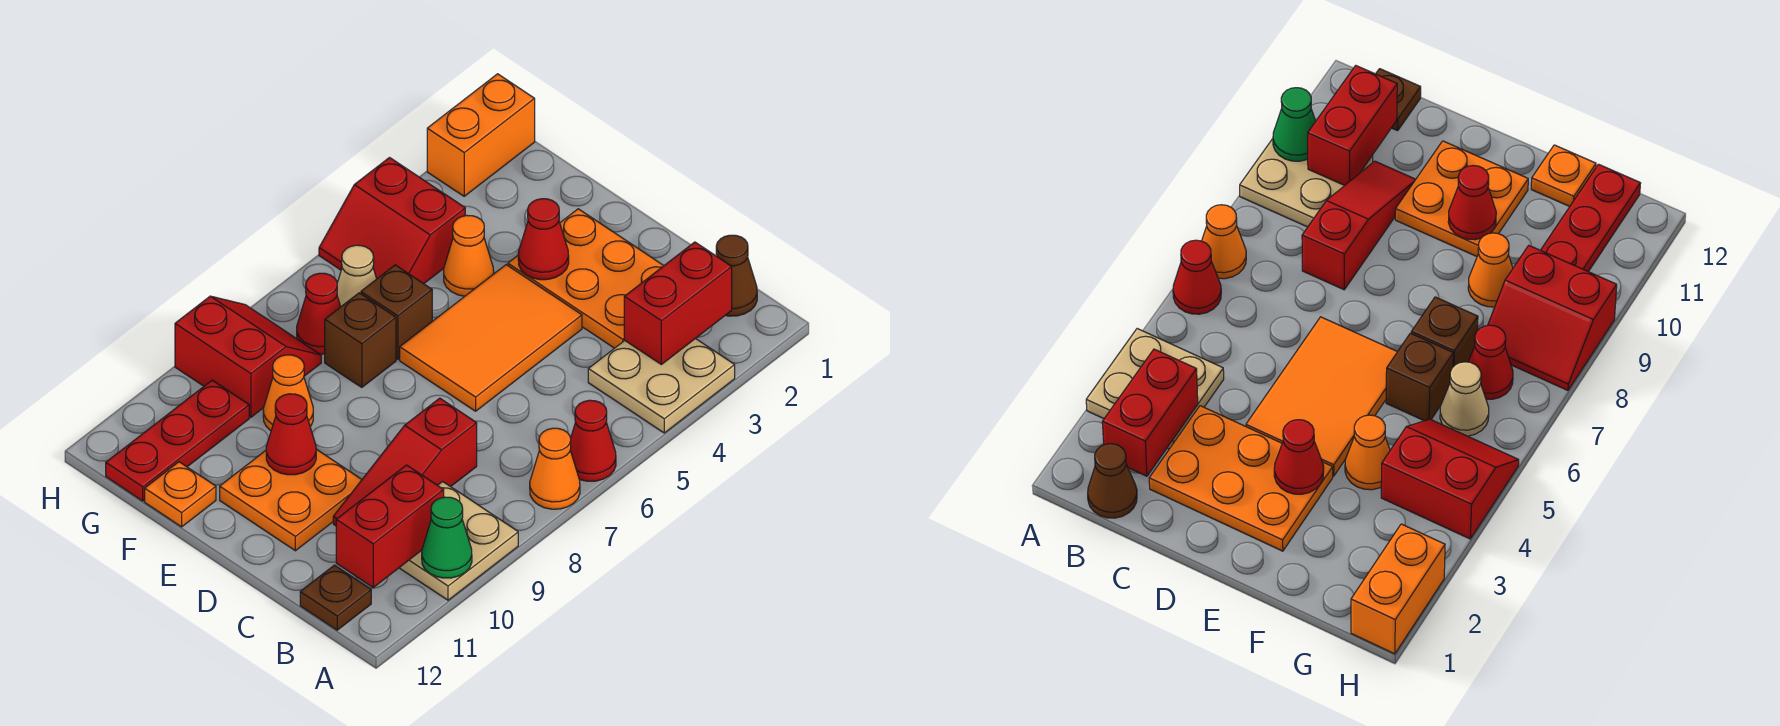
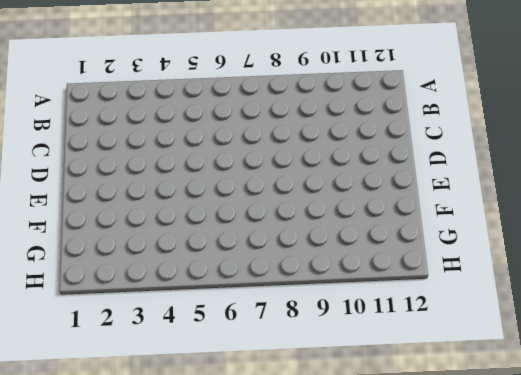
none -> tan 2x2 plate [588,338,735,433]
none -> red 1x1 cone [570,400,616,481]
none -> orange 1x1 cone [530,428,580,509]

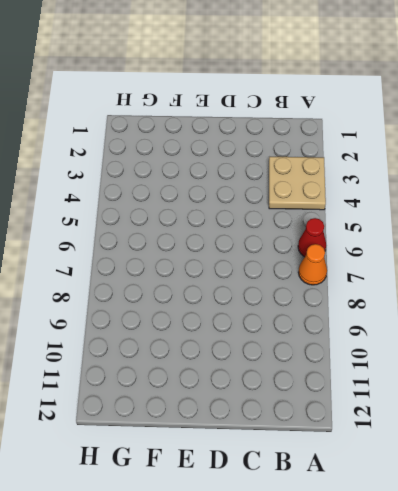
none -> tan 2x2 plate [399,482,518,600]
none -> brown 1x1 cone [716,235,757,316]
none -> brown 1x1 plate [300,565,371,630]

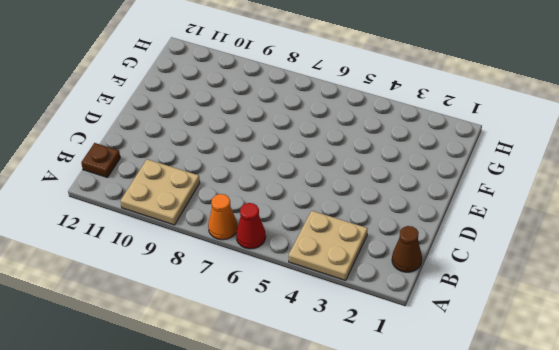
none -> orange 2x3 plate [508,209,664,348]
none -> red 1x3 slope [333,398,477,526]
none -> orange 2x3 tile [400,265,582,411]

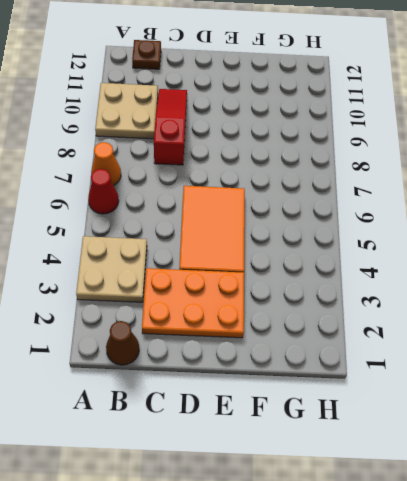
none -> orange 2x2 plate [220,449,362,551]
none -> orange 1x1 cone [444,215,494,296]
none -> brown 1x1 brick [361,265,432,360]

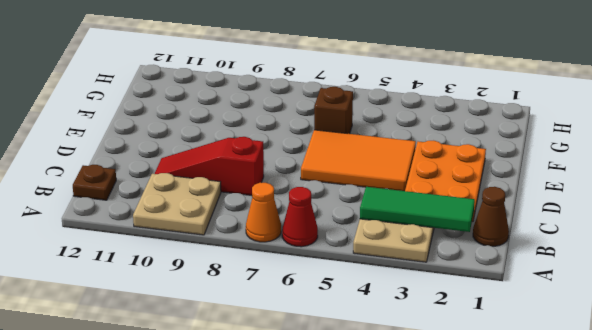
green 1x3 tile [360,187,475,232] -> red 1x2 brick [624,242,732,365]
none -> orange 2x2 plate [220,449,362,551]
none -> orange 1x1 cone [444,215,494,296]
none -> brown 1x1 brick [325,293,396,387]

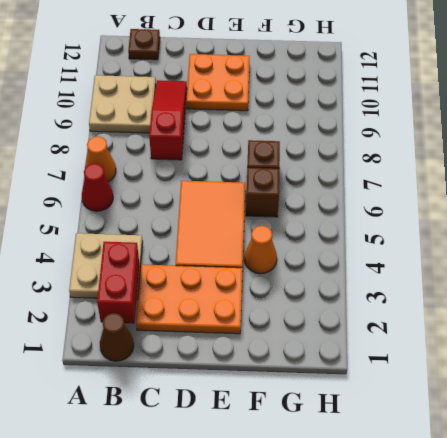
none -> orange 1x1 cone [263,355,313,430]
none -> orange 1x1 plate [145,462,216,527]
none -> red 2x2 slope [319,158,465,284]

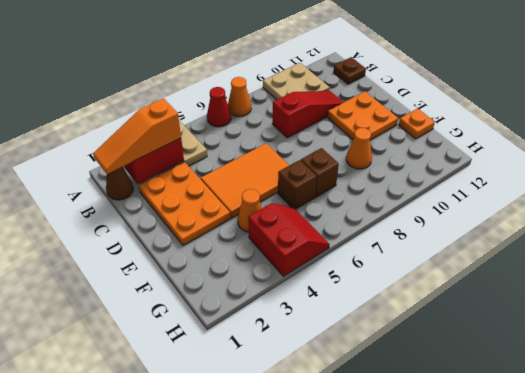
orange 1x3 slope [93,98,181,174] -> none
none -> tan 1x1 cone [337,245,377,306]
none -> red 1x1 cone [297,273,341,354]
none -> red 2x2 slope [175,296,321,417]

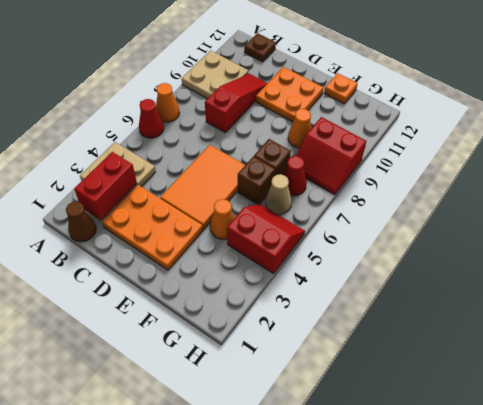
none -> red 1x3 plate [106,380,249,501]
none -> orange 1x2 brick [427,74,535,196]
none -> green 1x1 cone [422,497,472,578]

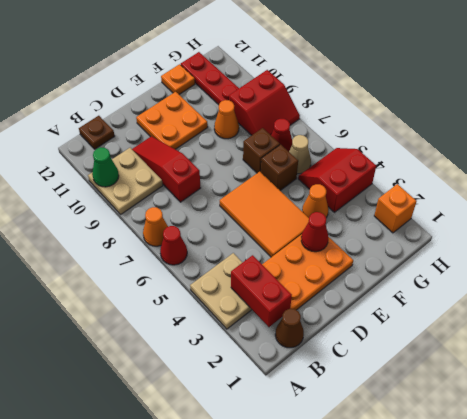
orange 1x1 brick [374,184,416,233] -> orange 1x2 brick [427,74,535,196]
none -> red 1x2 brick [336,465,444,587]
none -> red 1x1 cone [266,394,316,475]

